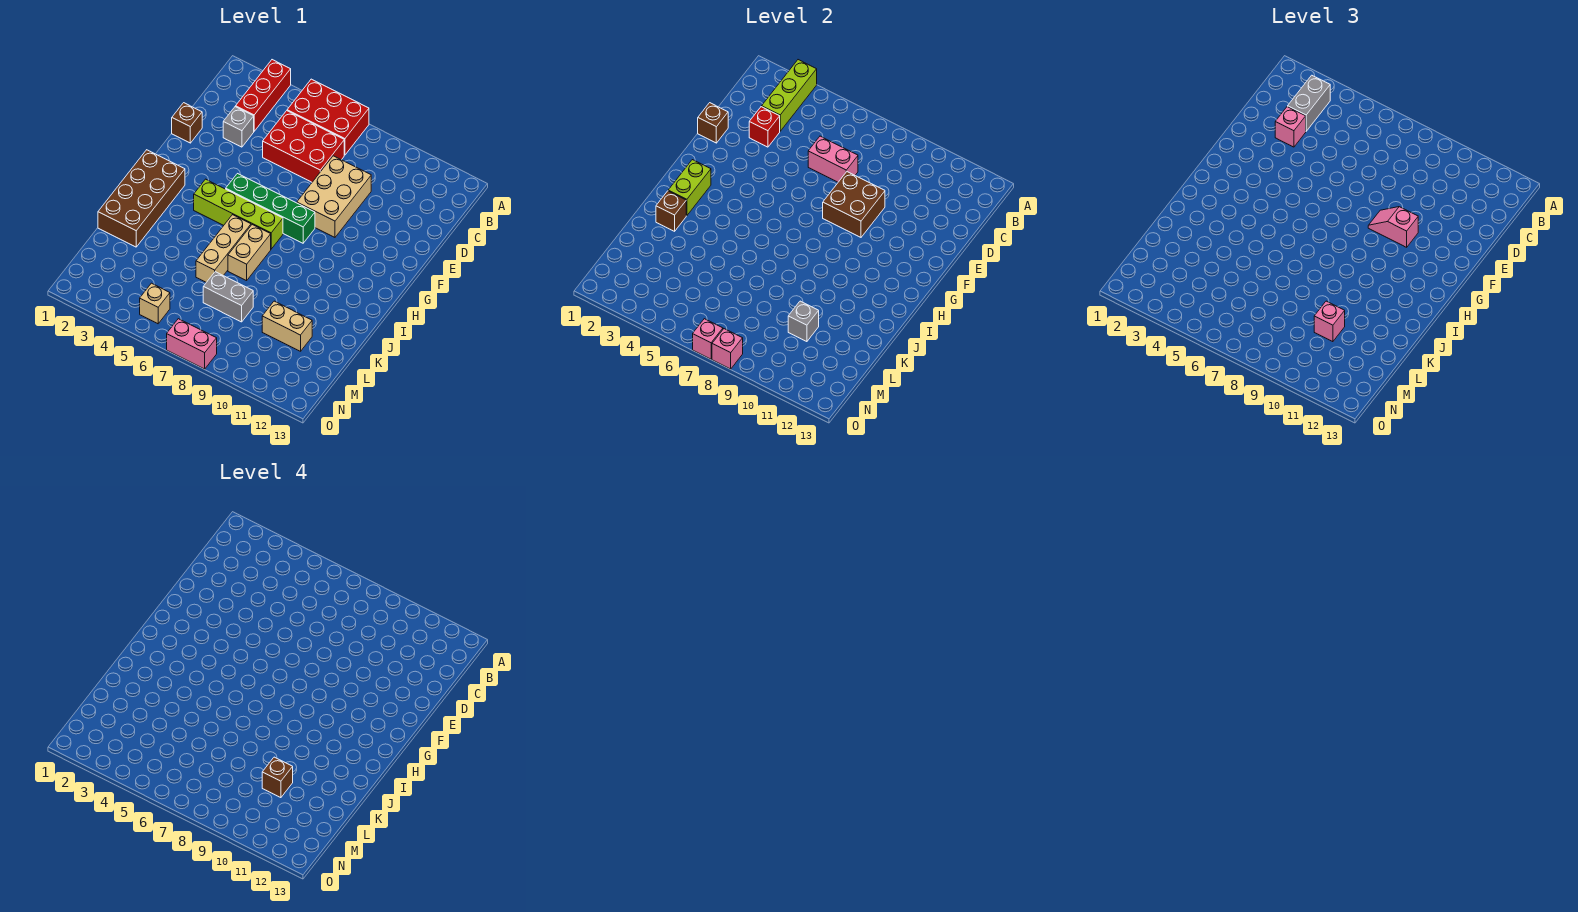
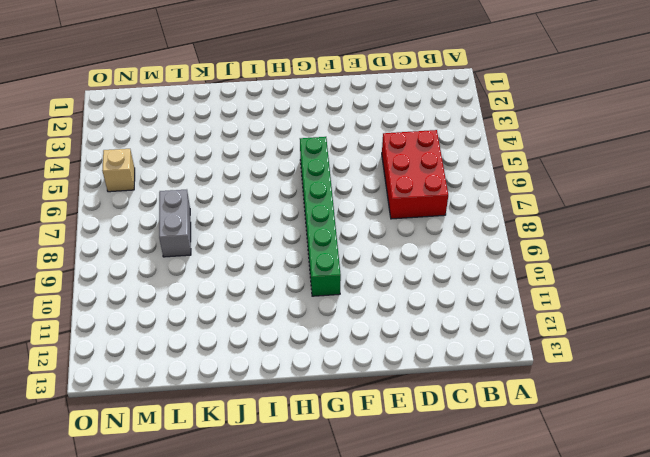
green 1x6 brick [300,137,341,296] -> green 1x4 brick [226,174,315,243]
none -> red 1x3 brick [236,60,291,131]
none -> red 2x3 brick [287,79,369,155]
none -> grey 1x1 brick [223,107,254,147]
none -> tan 2x3 brick [297,156,371,237]

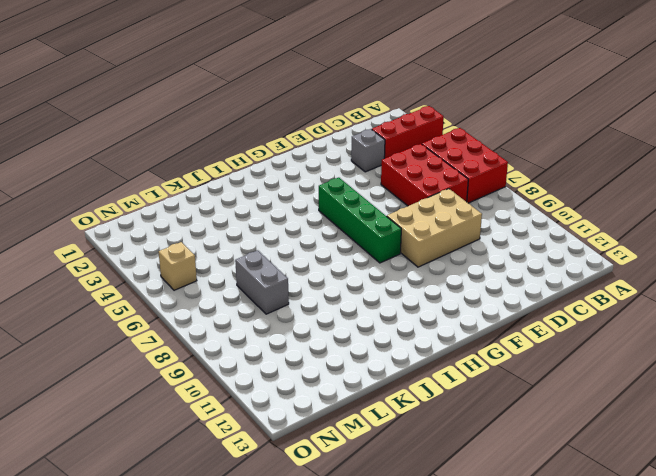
none -> brown 1x1 brick [172,103,202,143]
none -> brown 2x4 brick [98,150,185,247]
none -> lime 1x4 brick [194,179,283,249]
none -> tan 1x3 brick [196,215,251,282]

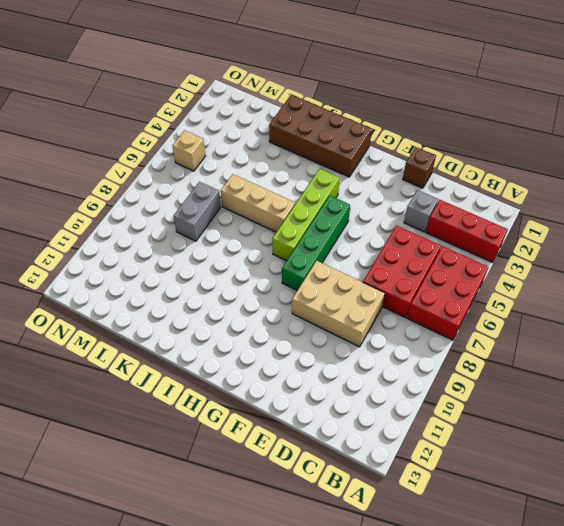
none -> tan 1x2 brick [228,225,271,281]
none -> tan 1x2 brick [262,301,312,351]
none -> pink 1x2 brick [167,319,217,369]
none -> lime 1x3 brick [762,60,817,131]

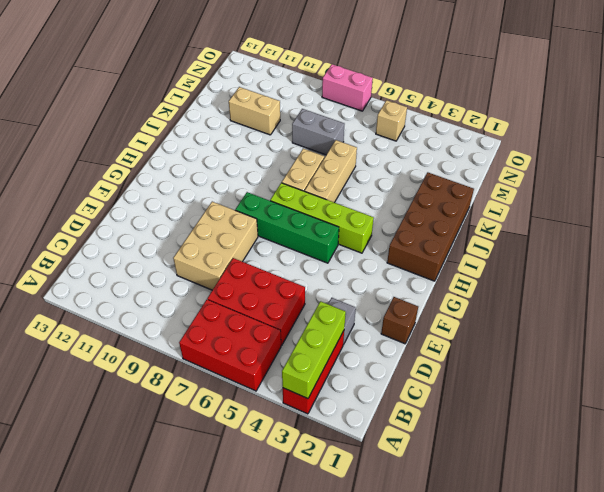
none -> red 1x1 brick [749,107,780,147]
none -> pink 1x2 brick [808,136,858,182]
none -> brown 1x1 brick [698,103,728,143]
none -> brown 2x2 brick [823,172,885,237]

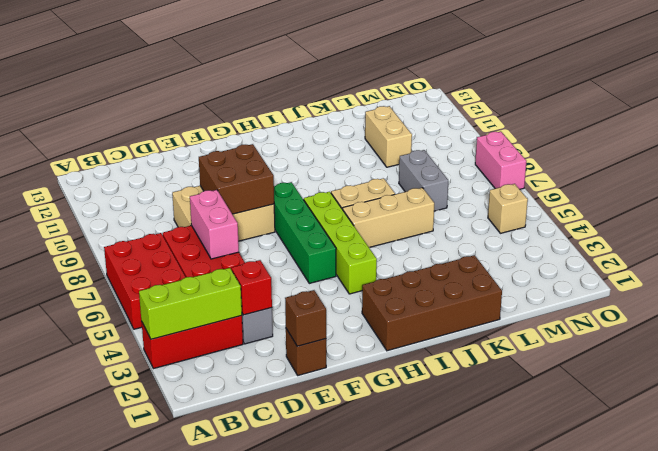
none -> lime 1x2 brick [668,160,711,216]
none -> brown 1x1 brick [656,191,686,231]
none -> grey 1x1 brick [788,301,819,342]
none -> pink 1x1 brick [693,319,723,359]

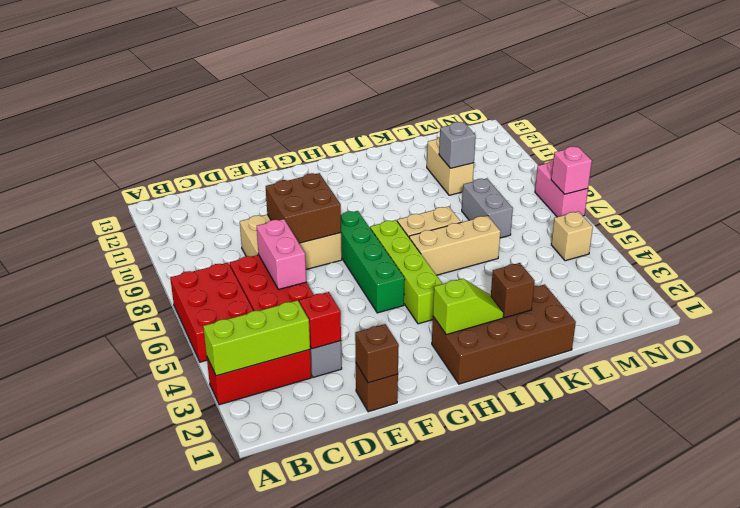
lime 1x2 slope [433,278,504,335] -> lime 1x2 brick [668,160,711,216]
none -> pink 1x1 brick [712,329,743,369]
none -> grey 1x2 brick [1288,75,1330,131]
none -> pink 1x1 brick [1275,107,1306,147]
none -> pink 1x2 slope [1368,207,1418,247]

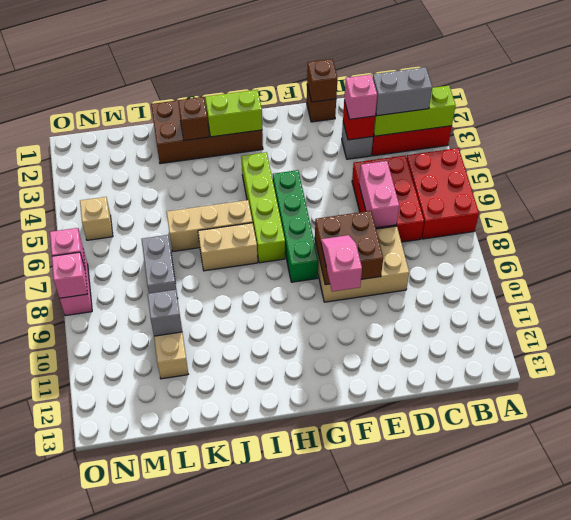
none -> pink 1x1 brick [1314,301,1345,342]
none -> brown 1x1 brick [262,757,293,798]

